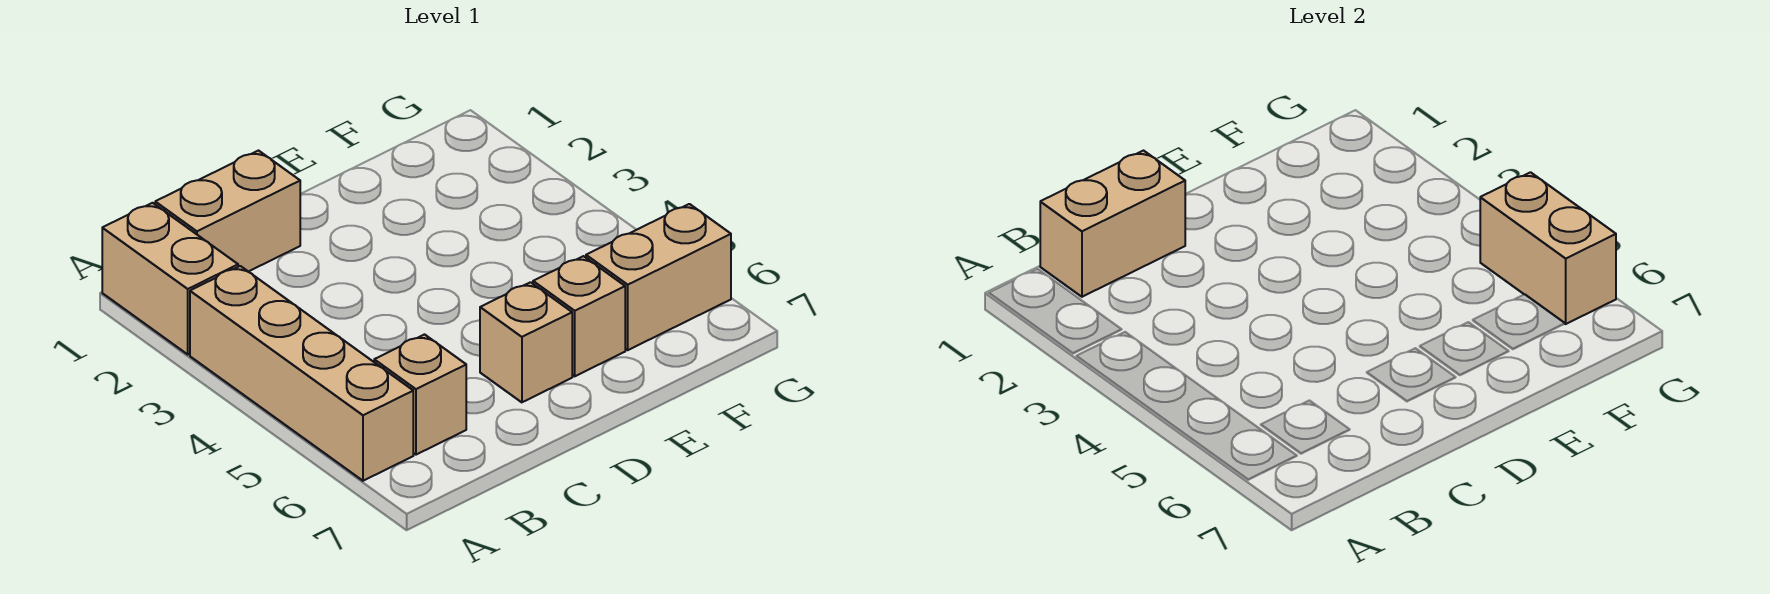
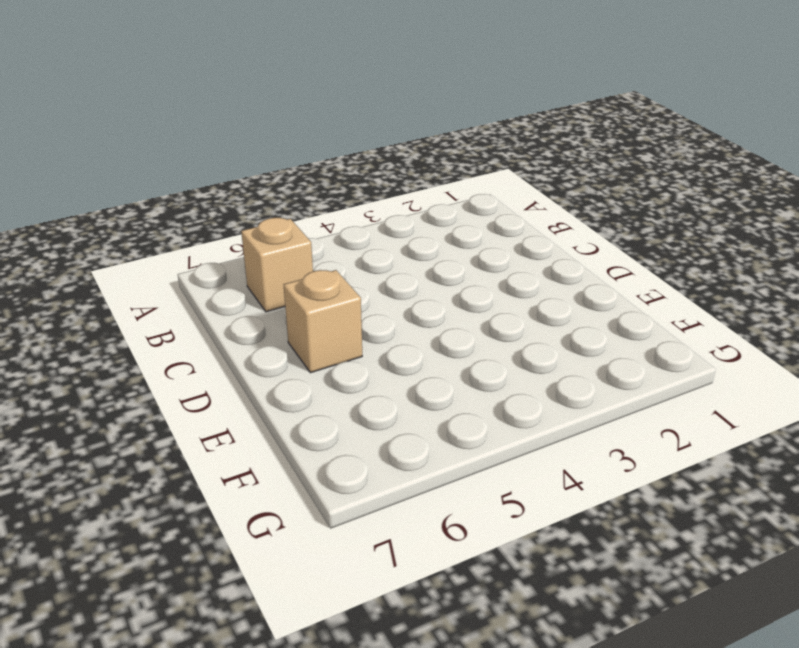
none -> tan 1x2 brick [102,203,238,354]
none -> tan 1x4 brick [190,266,413,481]

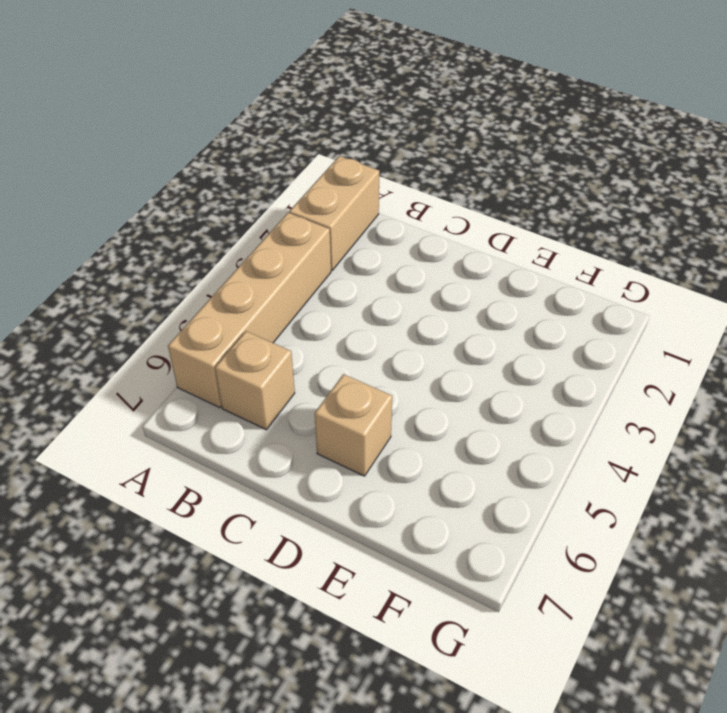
none -> tan 1x2 brick [155,151,300,272]
none -> tan 1x1 brick [533,256,625,376]

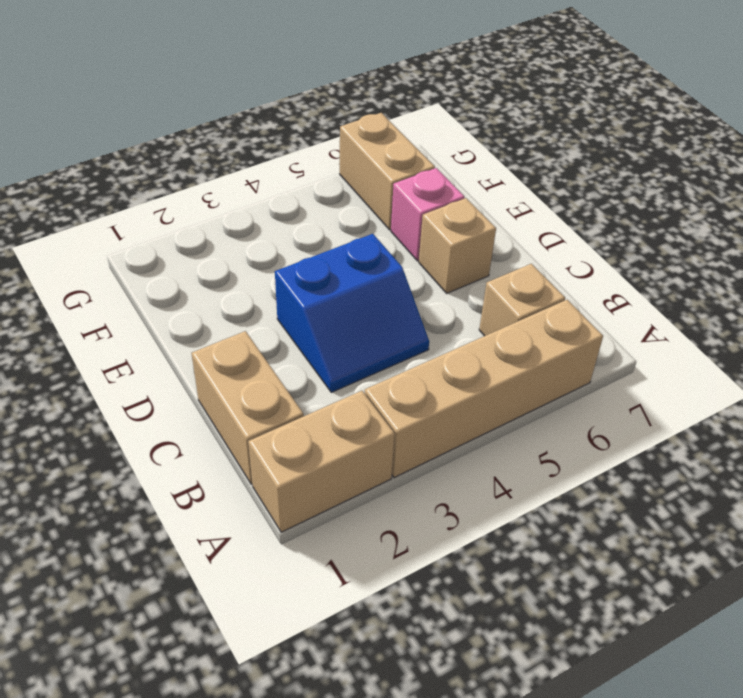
blue 2x2 slope [275,234,429,392] -> none
pink 1x1 brick [391,168,465,261] -> tan 1x1 brick [533,256,625,376]
none -> tan 1x2 brick [1040,151,1185,297]
none -> tan 1x2 brick [1480,172,1616,324]

